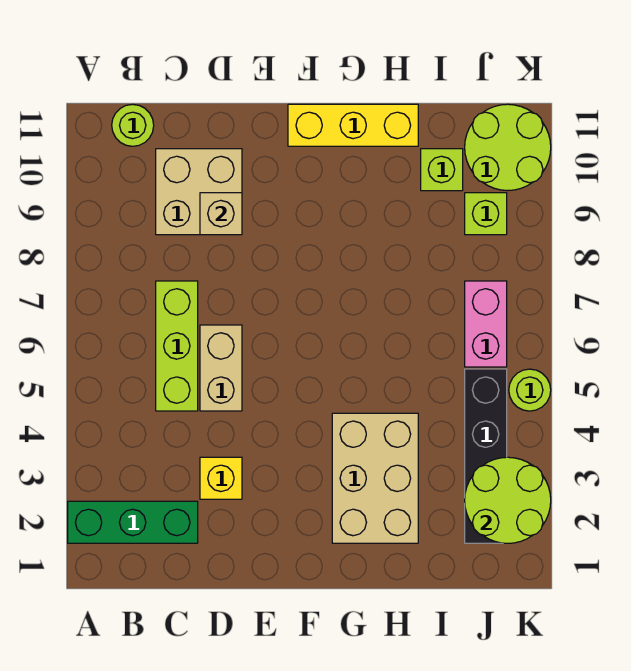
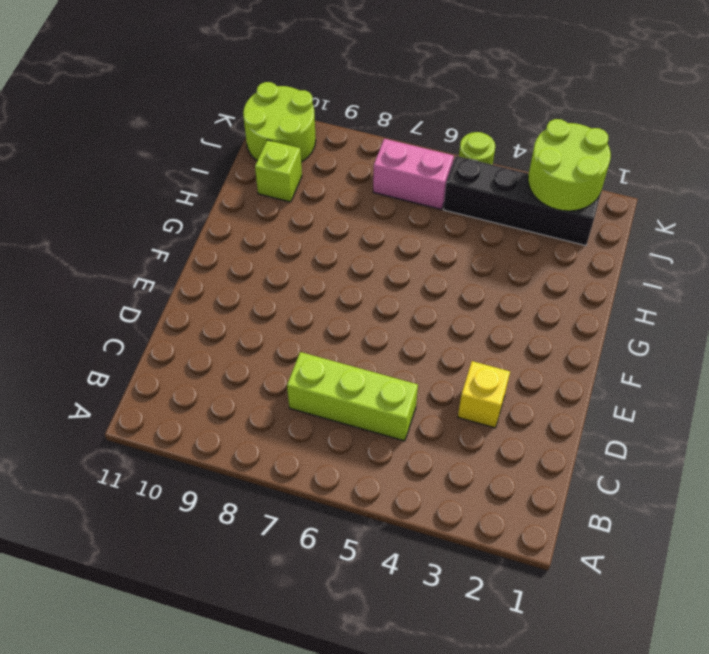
none -> green 1x3 brick [68,501,198,543]
none -> lime 1x1 round brick [112,104,154,146]
none -> tan 2x2 brick [156,149,242,235]

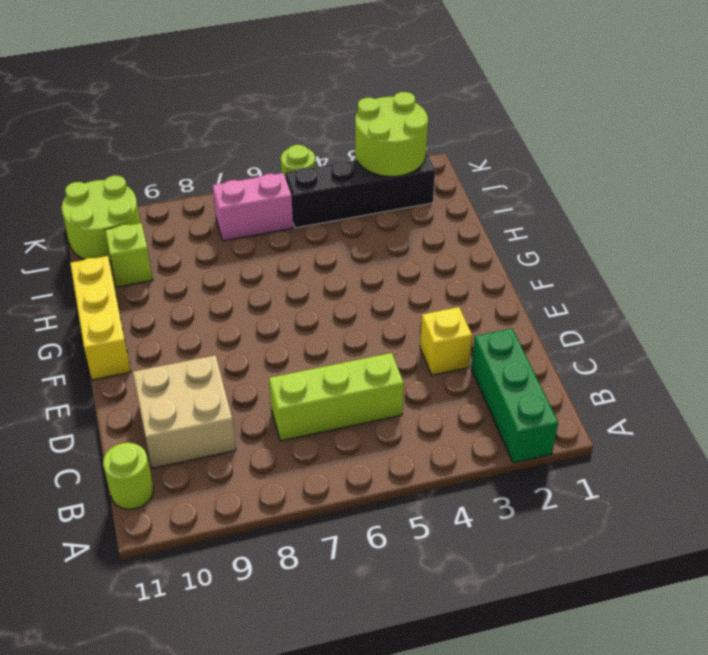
none -> tan 1x2 brick [200,325,242,411]
none -> tan 2x3 brick [332,413,418,543]
none -> lime 1x1 brick [465,193,507,235]

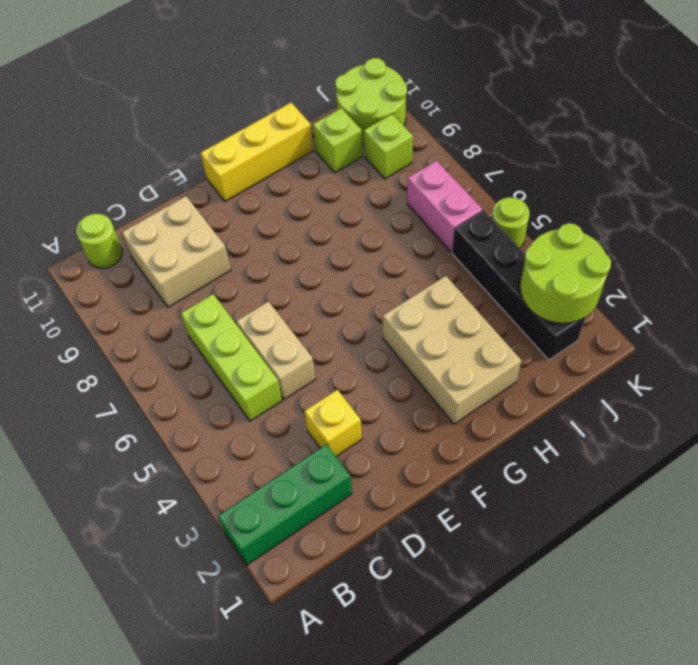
none -> tan 1x1 brick [200,193,242,235]

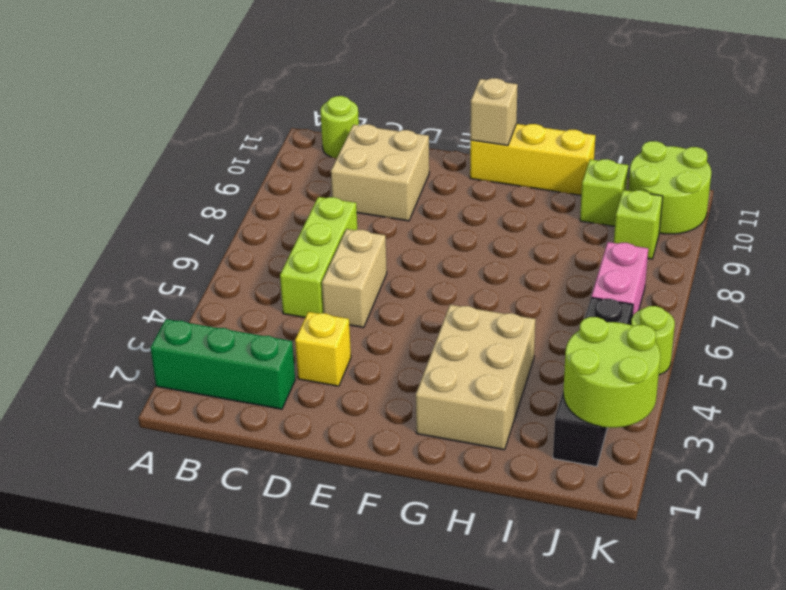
tan 1x1 brick [470,78,518,146] -> tan 1x1 brick moved to [200,193,242,235]

